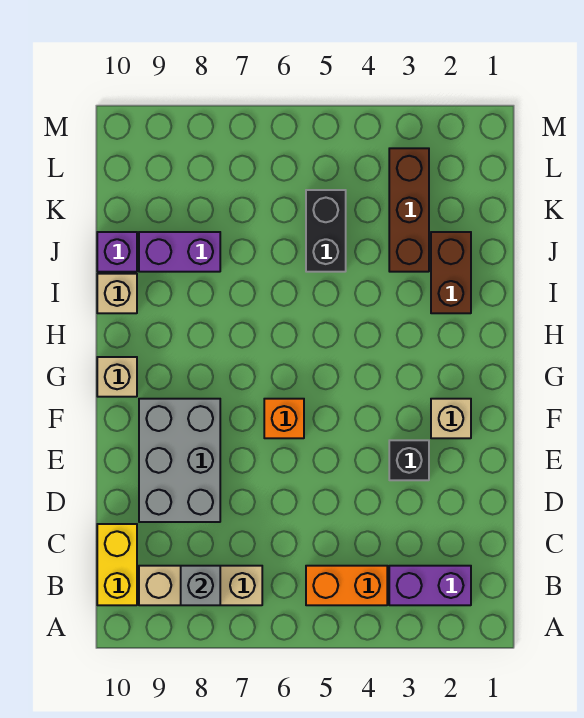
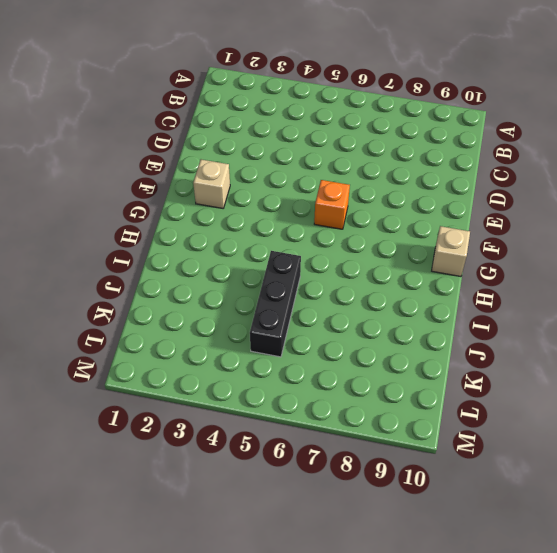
black 1x3 brick [250,251,301,357] -> black 1x2 brick [306,190,346,272]
none -> purple 1x2 brick [389,566,471,605]
none -> orange 1x2 brick [306,566,387,605]
none -> tan 1x3 brick [139,566,262,605]

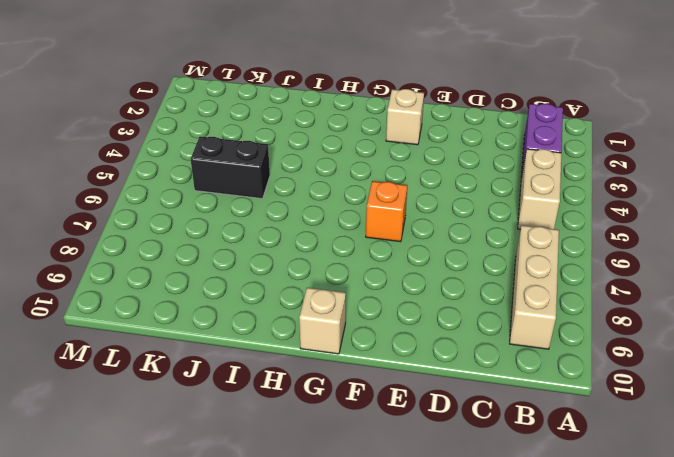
tan 1x2 brick [518,149,561,229] -> orange 1x2 brick [306,566,387,605]
none -> yellow 1x2 brick [97,524,137,605]
none -> grey 2x3 brick [139,399,220,522]
none -> black 1x1 brick [389,440,429,480]

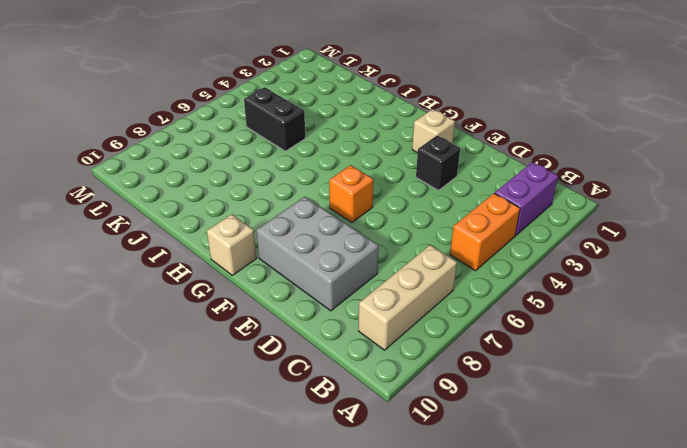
none -> yellow 1x2 brick [97,524,137,605]
none -> brown 1x2 brick [431,232,471,313]
none -> tan 1x1 brick [97,274,137,313]

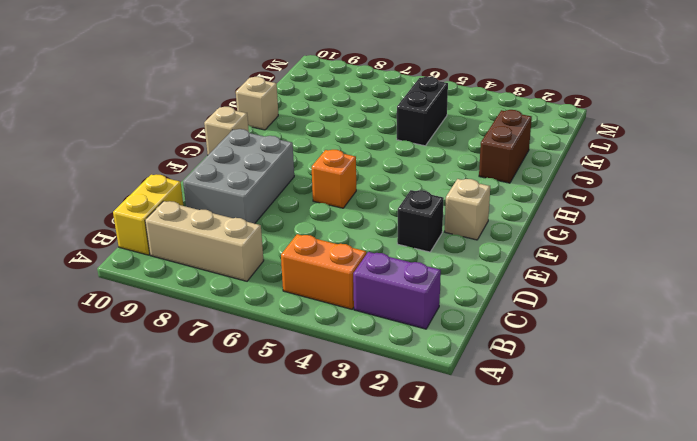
none -> brown 1x3 brick [389,148,429,272]
none -> purple 1x2 brick [139,232,220,272]
none -> purple 1x1 brick [97,232,137,272]

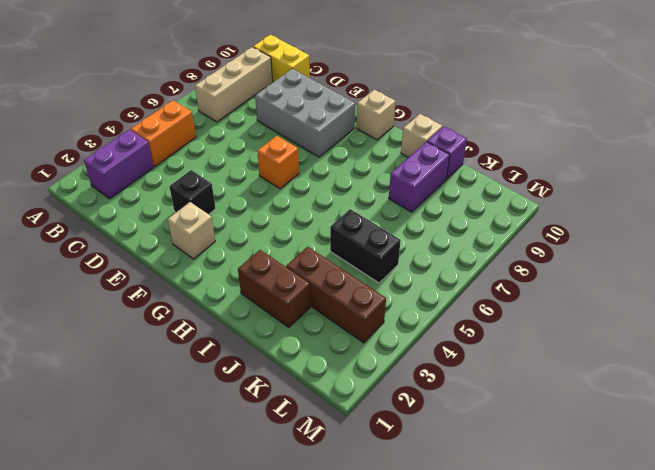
none -> grey 1x1 brick [181,566,220,605]

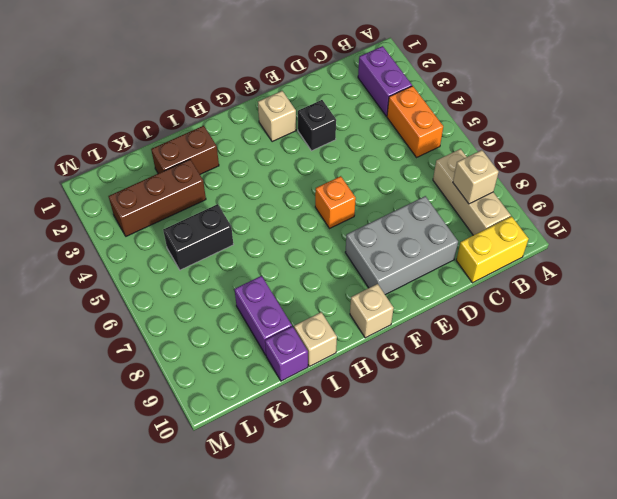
tan 1x1 brick [453,150,499,204] -> grey 1x1 brick [181,566,220,605]

